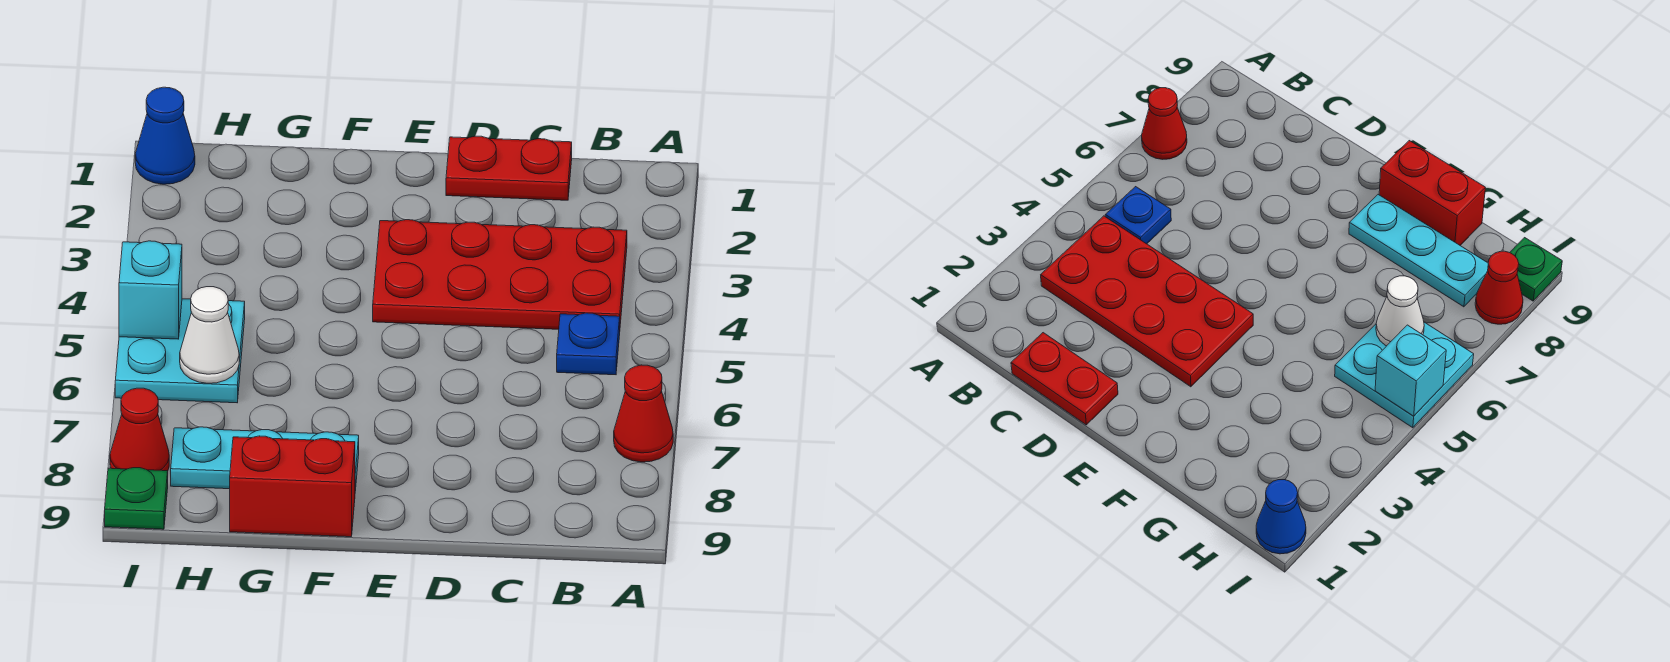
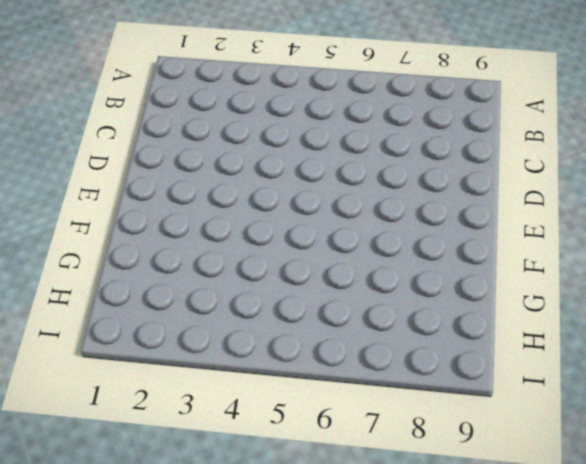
none -> red 1x1 cone [614,365,673,462]
none -> red 2x4 plate [373,220,627,329]
none -> blue 1x1 plate [557,313,620,375]

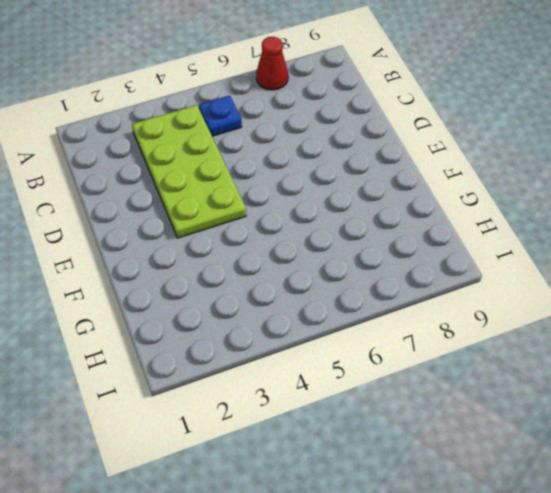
lime 2x4 plate [132,105,246,238] -> red 2x4 plate [373,220,627,329]
none -> red 1x2 plate [446,136,572,200]
none -> cyan 1x3 plate [171,427,359,491]
none -> red 1x2 brick [230,436,355,537]

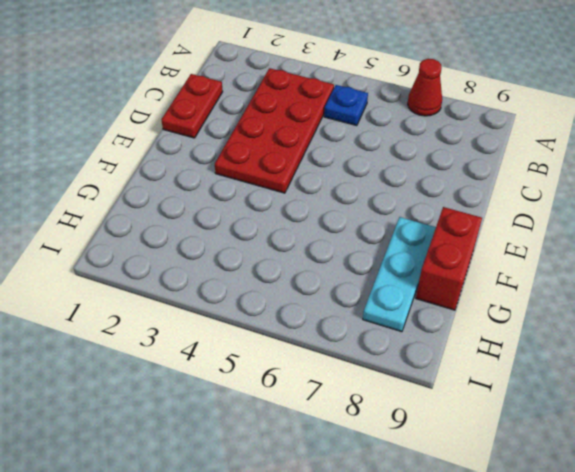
none -> cyan 2x2 plate [115,299,245,403]
none -> blue 1x1 cone [135,87,195,184]
none -> red 1x1 cone [110,388,169,471]

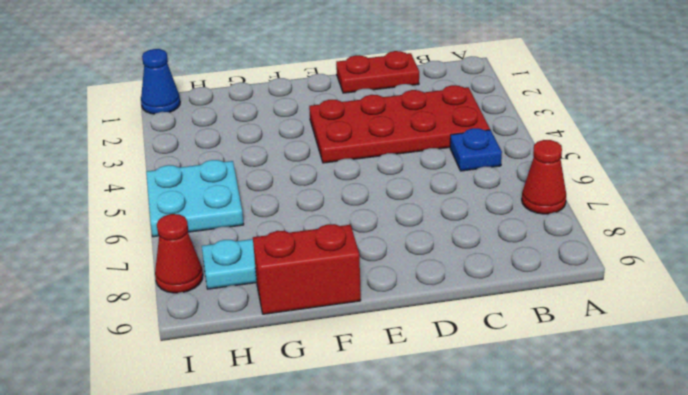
none -> green 1x1 plate [105,468,168,529]
none -> white 1x1 cone [180,287,239,383]
none -> cyan 1x1 brick [119,241,182,339]

